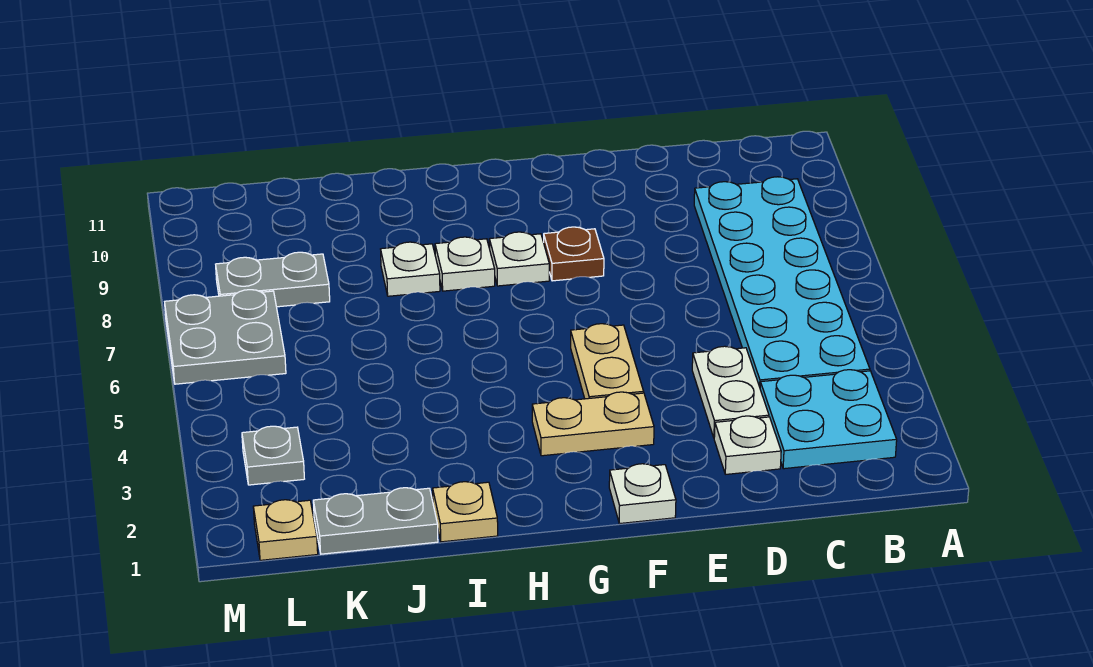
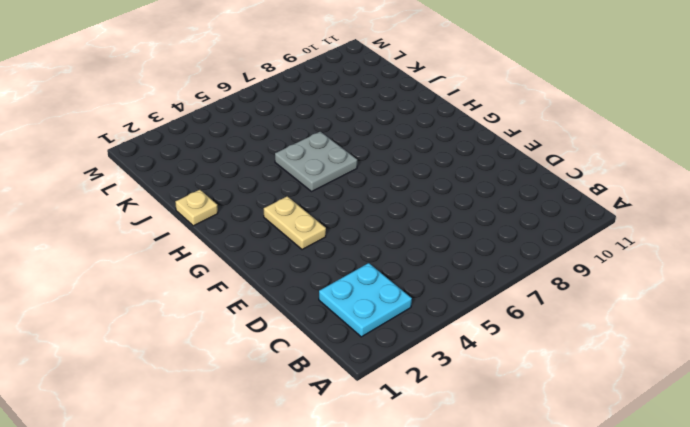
grey 2x2 plate [275,132,357,191] -> grey 2x2 plate moved to [165,290,286,384]
none -> cyan 2x6 plate [694,177,870,387]
none -> white 1x1 plate [714,416,781,474]
none -> white 1x2 plate [692,346,769,437]

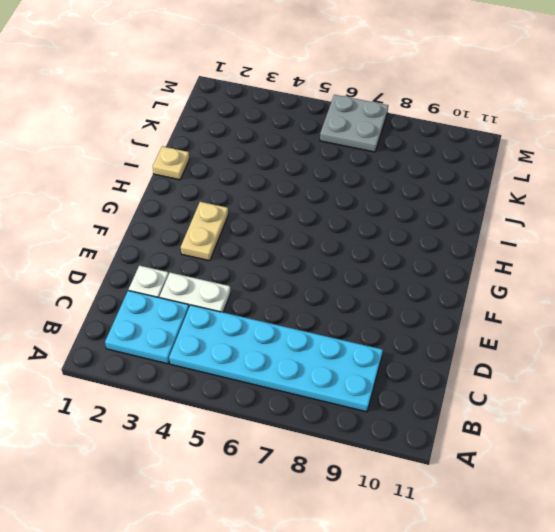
none -> white 1x1 plate [609,464,676,524]
none -> tan 1x2 plate [571,324,644,399]
none -> brown 1x1 plate [544,227,604,281]

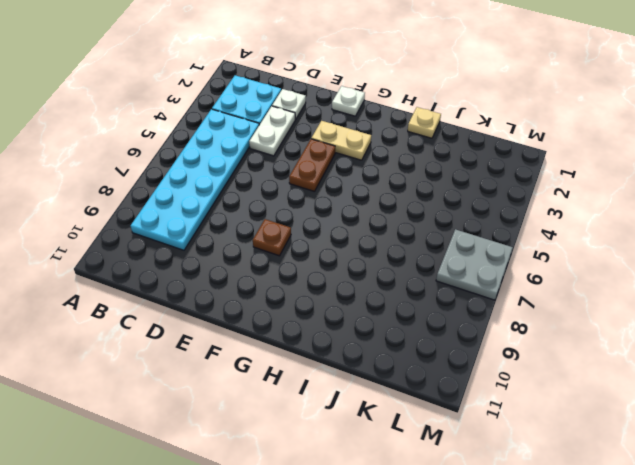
brown 1x2 plate [289,139,335,192] -> tan 1x2 plate [571,324,644,399]
none -> white 1x1 plate [489,232,549,286]
none -> white 1x1 plate [435,237,495,291]
none -> white 1x1 plate [381,242,440,296]

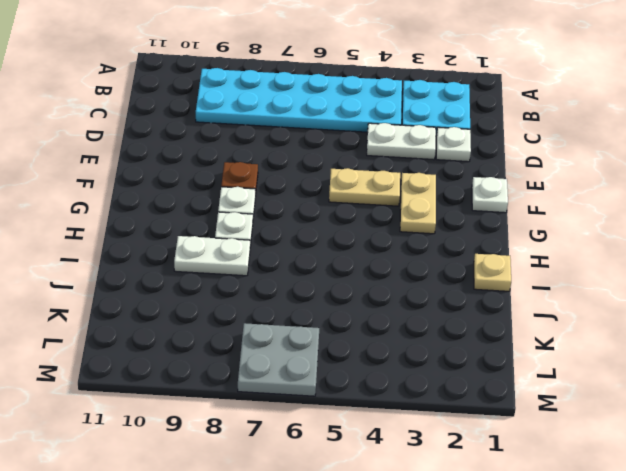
white 1x2 plate [174,236,250,276] -> white 1x1 plate [381,242,440,296]
none -> grey 1x2 plate [313,488,438,554]
none -> grey 1x2 plate [216,252,330,307]
none -> tan 1x1 plate [253,500,318,560]

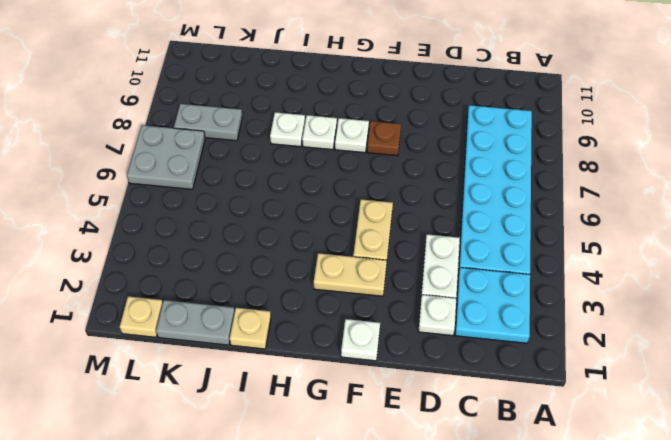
none -> grey 1x1 plate [242,426,304,485]

